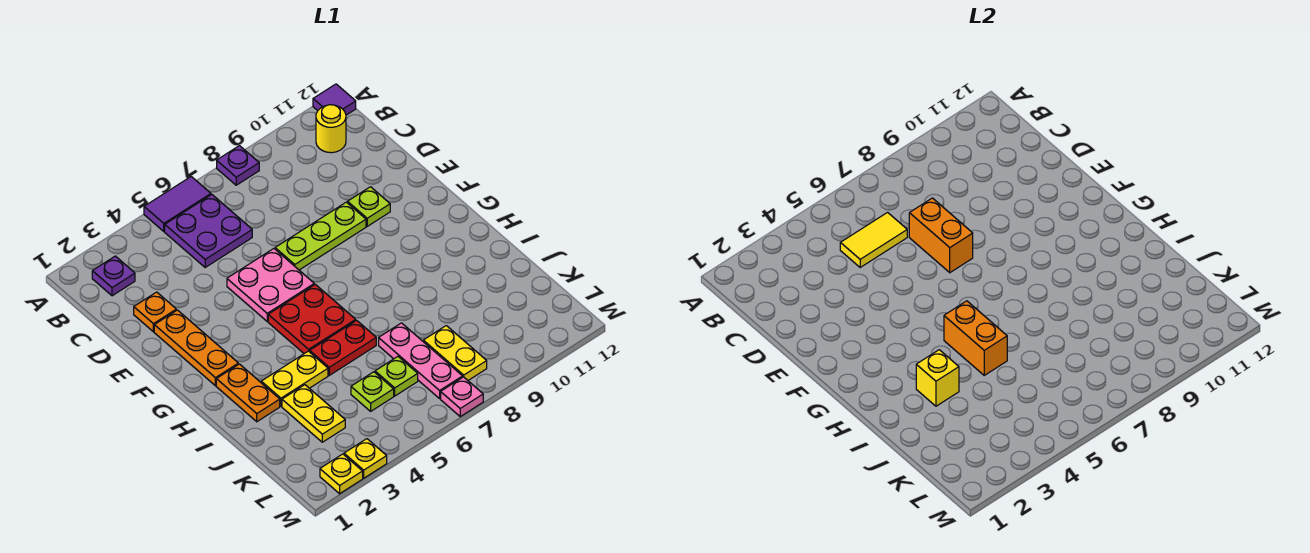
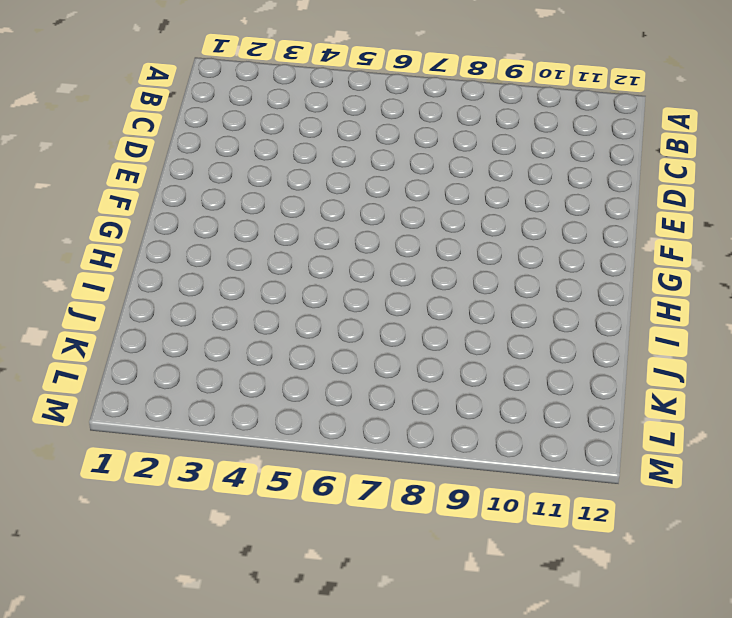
none -> purple 1x2 tile [144,177,211,231]
none -> purple 1x1 plate [217,146,259,185]
none -> purple 1x1 tile [313,84,356,115]

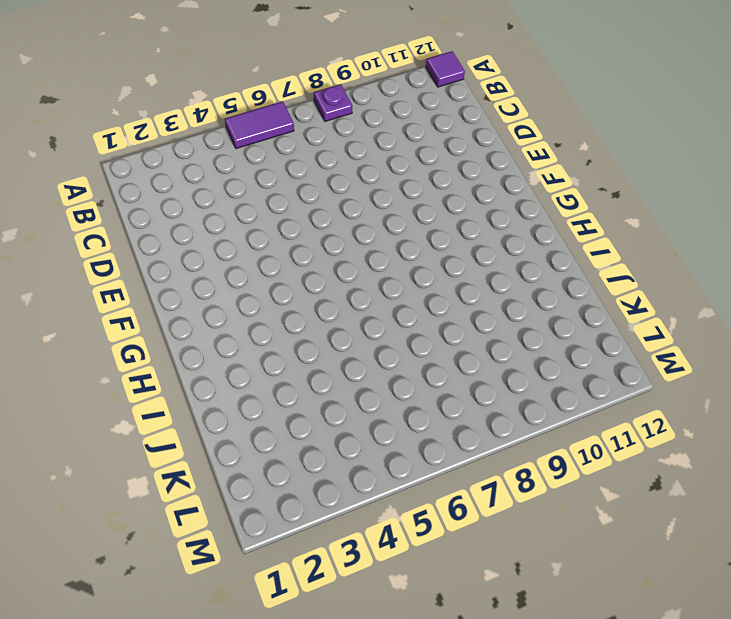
none -> purple 1x1 plate [92,256,135,296]
none -> purple 2x2 plate [165,195,252,267]
none -> yellow 1x1 round brick [316,105,346,153]

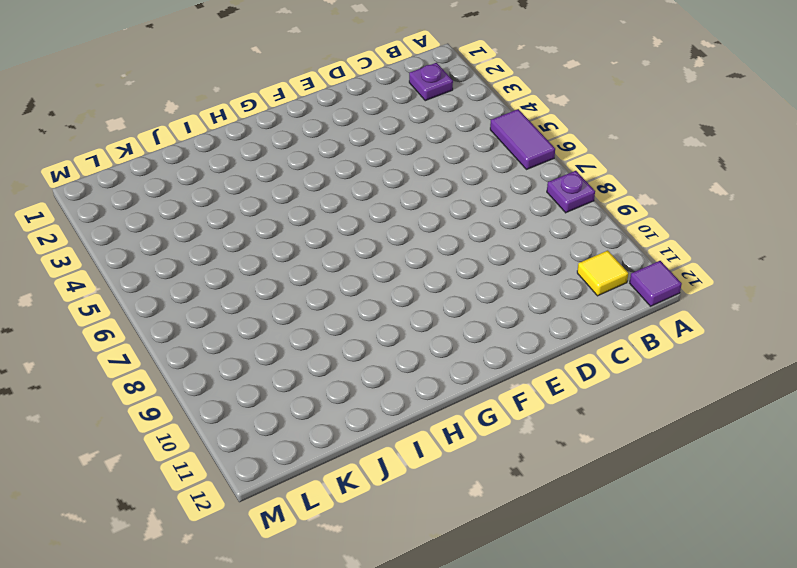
yellow 1x1 tile [577,250,628,296] -> yellow 1x1 round brick [316,105,346,153]
none -> purple 2x2 plate [165,195,252,267]
none -> orange 1x1 plate [134,292,176,332]
none -> orange 1x3 plate [154,310,238,386]

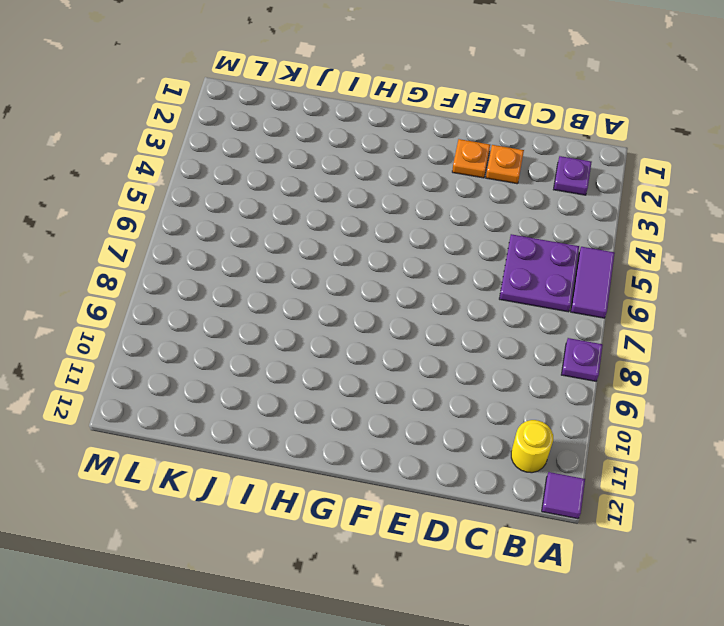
orange 1x1 plate [452,139,490,178] -> orange 1x3 plate [154,310,238,386]
none -> pink 2x2 plate [227,249,314,321]
none -> lime 1x3 plate [275,202,366,270]
none -> lime 1x1 plate [348,187,390,226]

